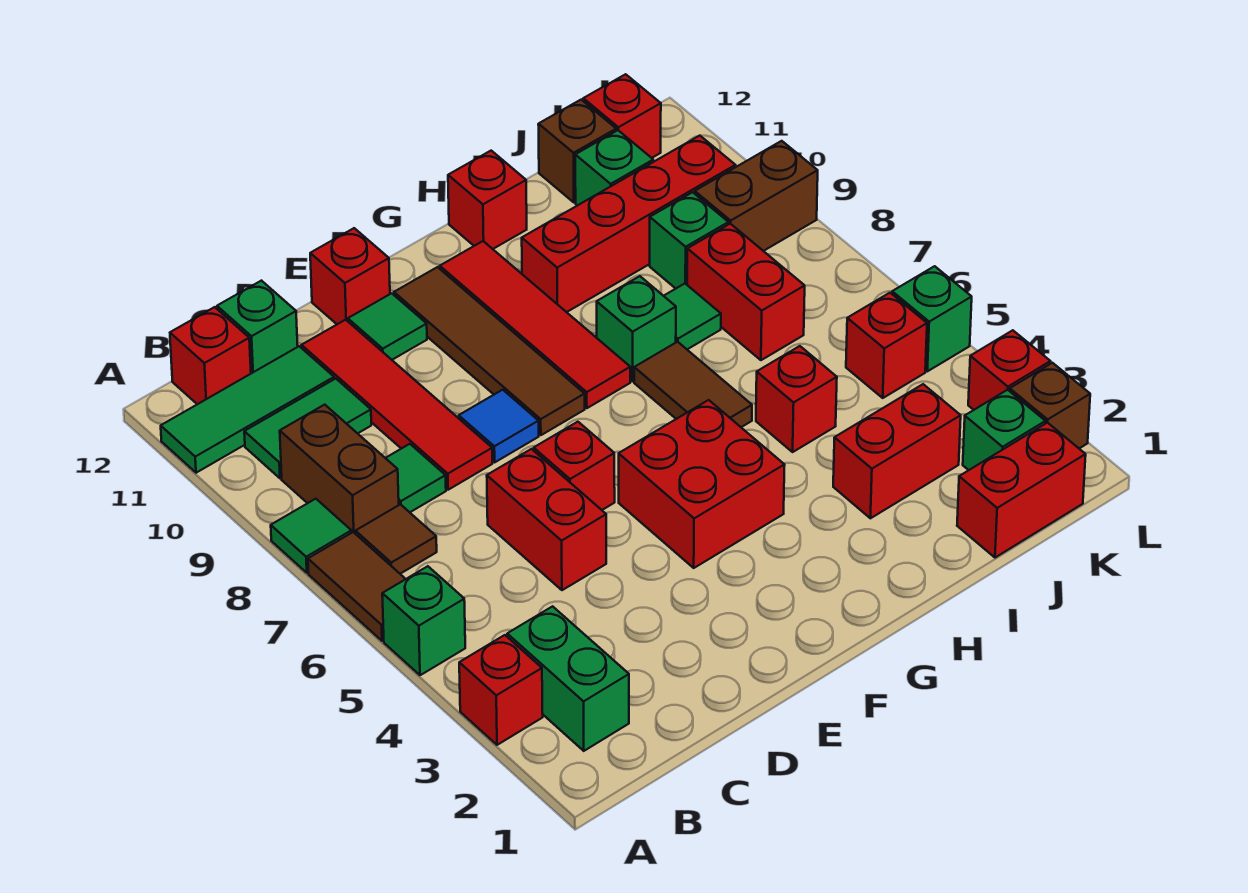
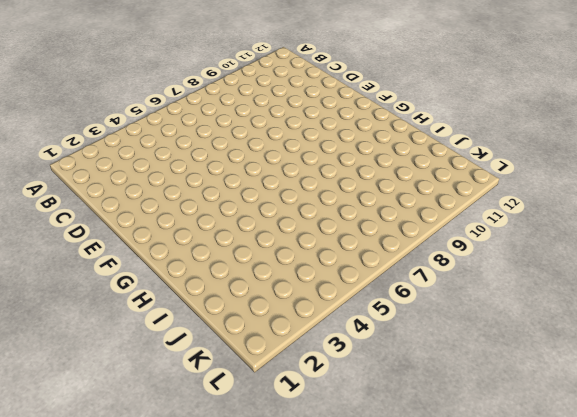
none -> red 1x1 brick [459,635,543,745]
none -> green 1x1 brick [382,566,465,675]
none -> brown 1x2 tile [308,532,405,641]
none -> green 1x1 tile [271,499,351,573]

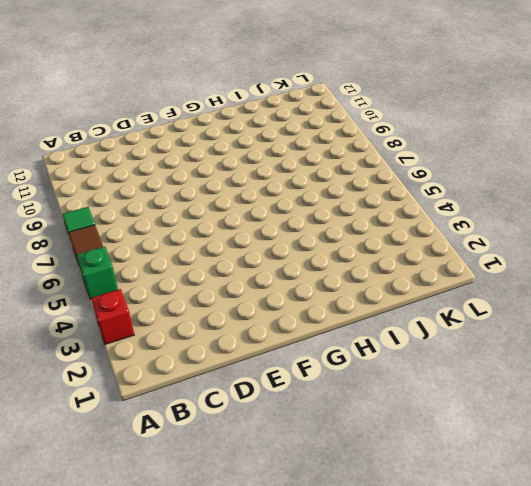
none -> green 1x3 tile [161,346,334,473]
none -> green 1x2 brick [507,606,629,751]
none -> brown 1x1 tile [356,504,437,574]
none -> brown 1x2 brick [280,405,399,534]

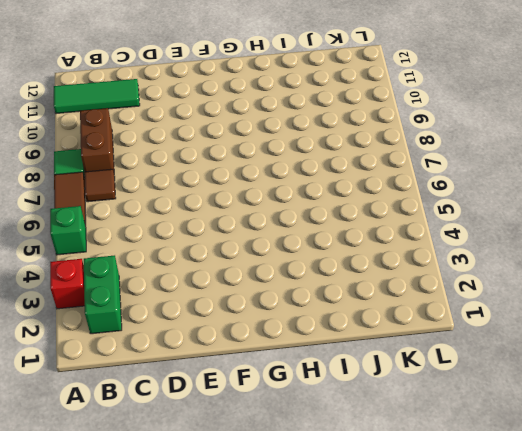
none -> green 1x2 tile [244,379,371,478]
none -> red 1x1 brick [170,307,251,404]
none -> green 1x1 tile [386,444,446,512]
none -> green 1x1 brick [217,281,298,373]

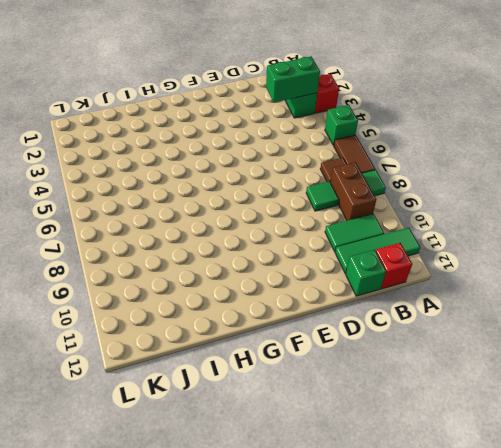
green 1x2 brick [266,56,320,102] -> none
none -> red 1x2 brick [487,449,606,590]
none -> red 1x4 tile [302,320,492,490]
none -> red 1x1 brick [534,422,615,510]
none -> blue 1x1 tile [459,390,539,462]

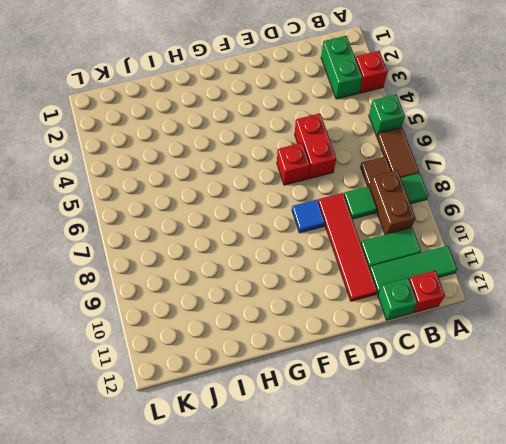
none -> green 1x1 tile [348,293,427,360]
none -> red 1x1 brick [310,228,390,324]
none -> red 2x2 brick [619,400,785,568]
none -> brown 1x4 tile [394,267,585,435]

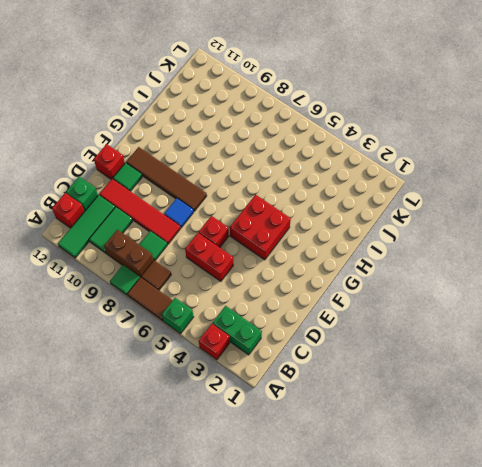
none -> red 1x4 tile [440,241,630,408]
none -> brown 1x2 tile [634,342,752,427]
none -> green 1x1 brick [597,276,676,381]
none -> red 1x4 brick [522,136,736,312]

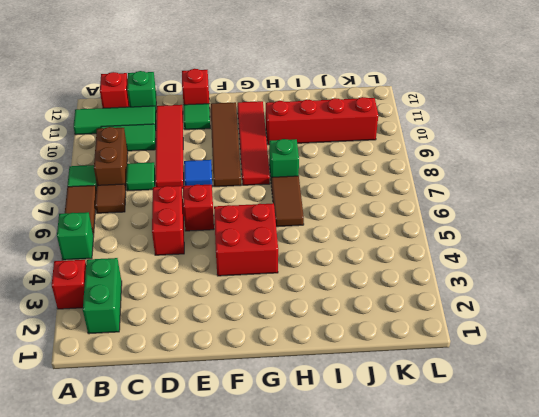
none -> red 1x1 brick [448,151,527,249]
none -> red 1x2 brick [833,384,961,518]
none -> red 1x1 brick [756,346,837,452]
none -> green 1x1 tile [664,284,721,349]

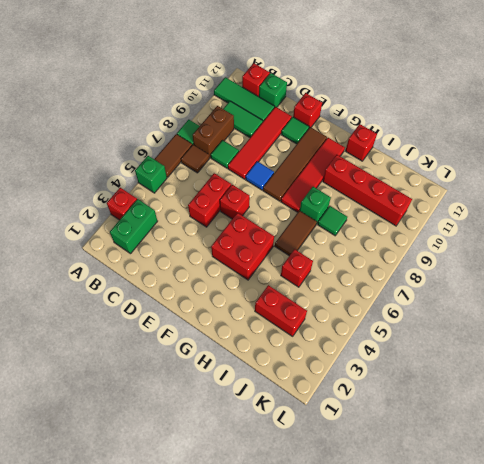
none -> red 1x2 brick [957,423,1086,558]
none -> red 1x2 brick [687,224,805,360]
none -> green 1x1 brick [650,192,728,288]
none -> green 1x1 brick [575,130,653,206]

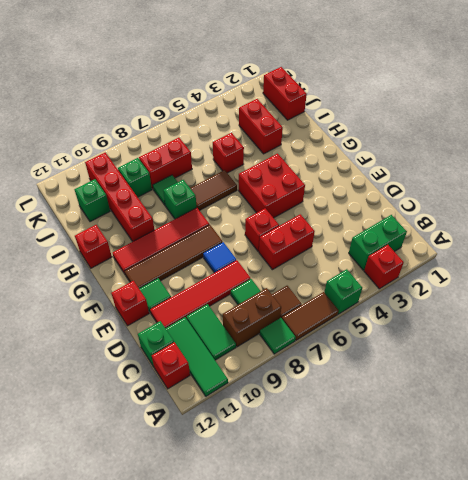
none -> brown 1x1 brick [538,100,616,202]
none -> green 1x1 brick [963,390,1046,470]
none -> red 1x1 brick [846,293,927,398]
none -> brown 1x2 brick [695,141,818,251]

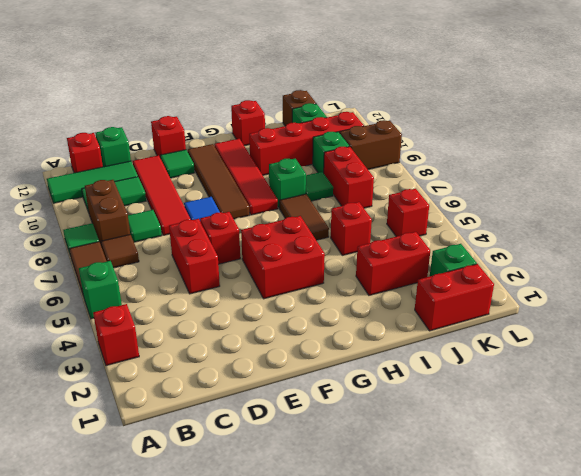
none -> green 1x2 brick [507,606,629,751]
none -> red 1x1 brick [583,74,661,158]
none -> brown 1x1 brick [1010,363,1090,448]
none -> red 1x1 brick [968,330,1050,410]

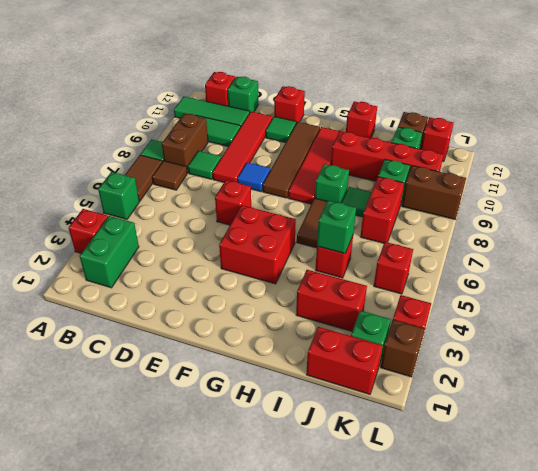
green 1x1 brick [317,201,356,254] -> green 1x1 brick moved to [892,266,972,371]
none -> red 1x2 brick [487,449,606,590]

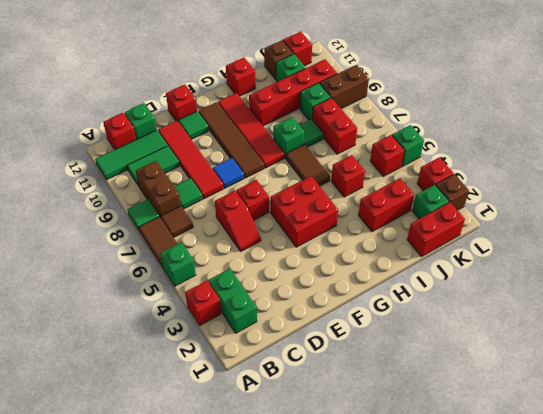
red 1x2 slope [215,191,261,251] -> red 1x2 brick [487,449,606,590]

